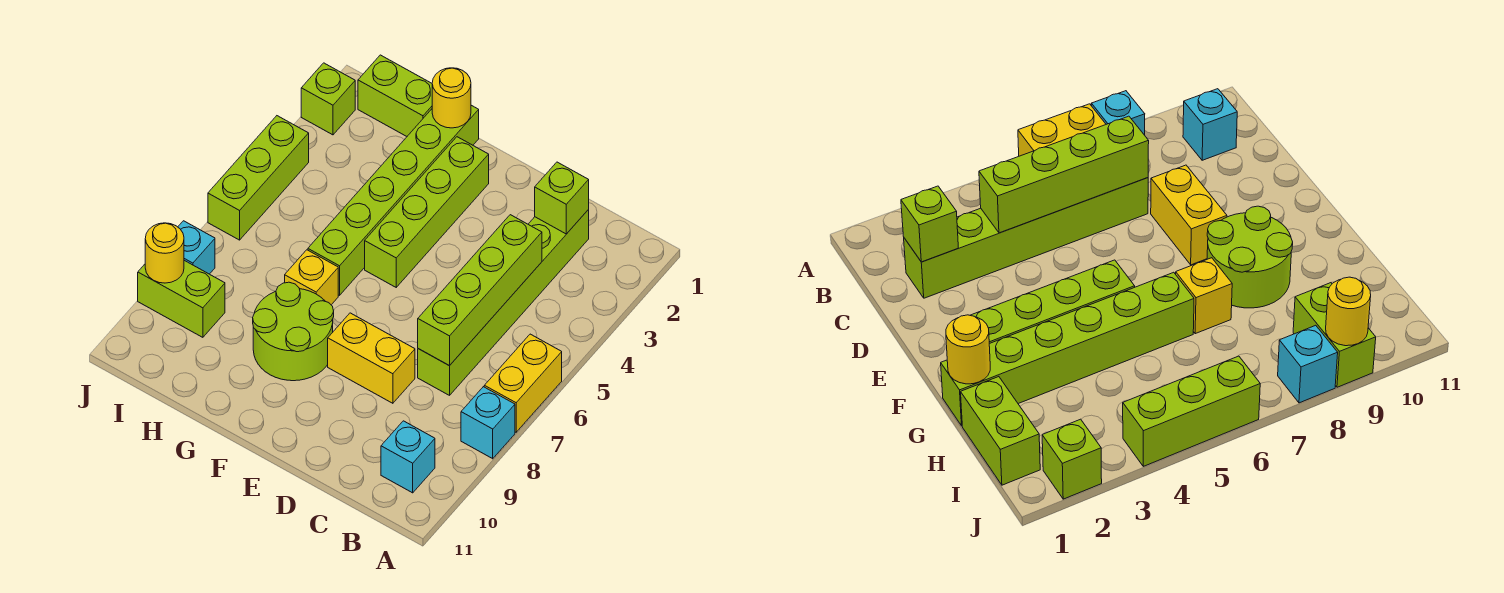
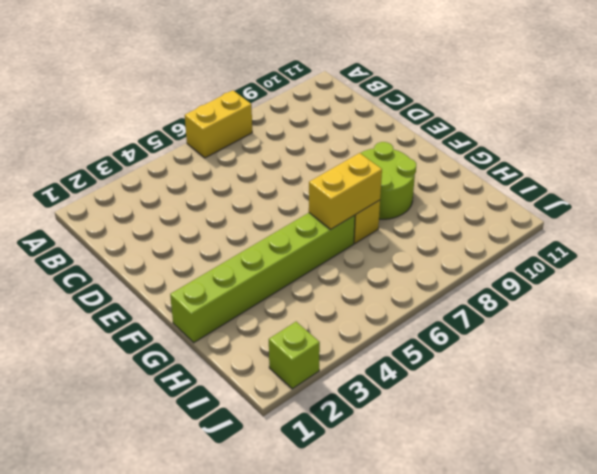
yellow 1x2 brick [309,153,382,229] -> yellow 1x2 brick turned to [328,313,415,403]
none -> cyan 1x1 brick [461,387,515,459]
none -> cyan 1x1 brick [381,421,435,493]
none -> lime 1x6 brick [418,210,589,395]

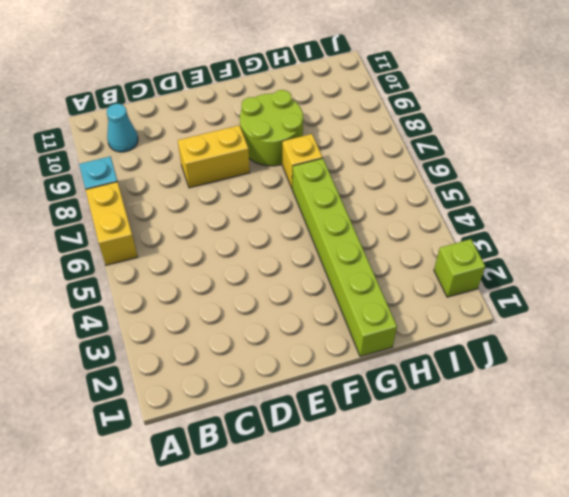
cyan 1x1 cone [107,104,138,152] -> cyan 1x1 brick [381,421,435,493]
none -> lime 1x6 brick [418,210,589,395]
none -> lime 1x4 brick [365,137,489,287]
none -> lime 1x2 brick [358,55,432,136]

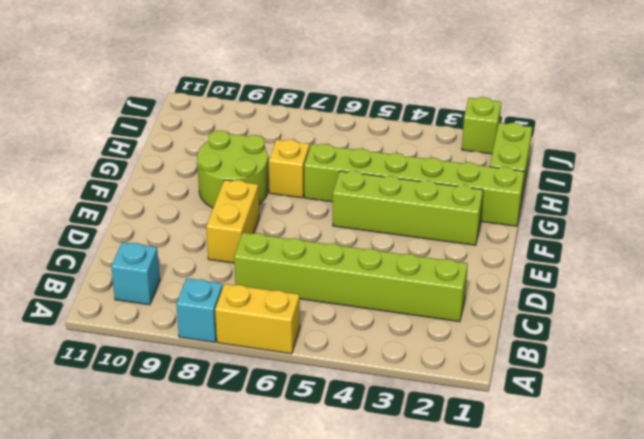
none -> lime 1x2 brick [138,260,225,337]
none -> lime 1x3 brick [208,116,309,240]
none -> cyan 1x1 brick [178,221,215,274]

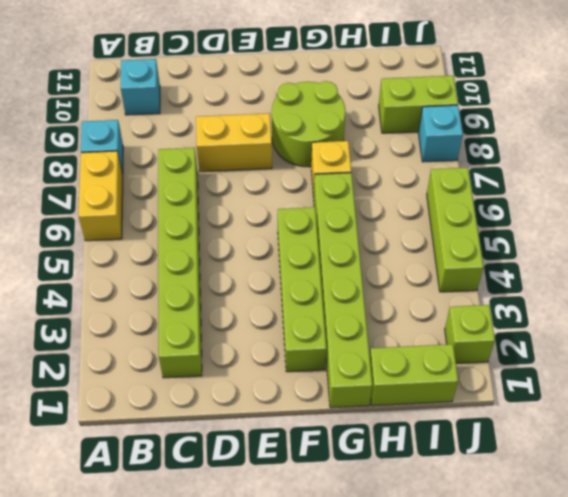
none -> lime 1x1 brick [535,162,589,234]
none -> lime 1x4 brick [418,215,542,366]
none -> yellow 1x1 round brick [432,68,471,128]

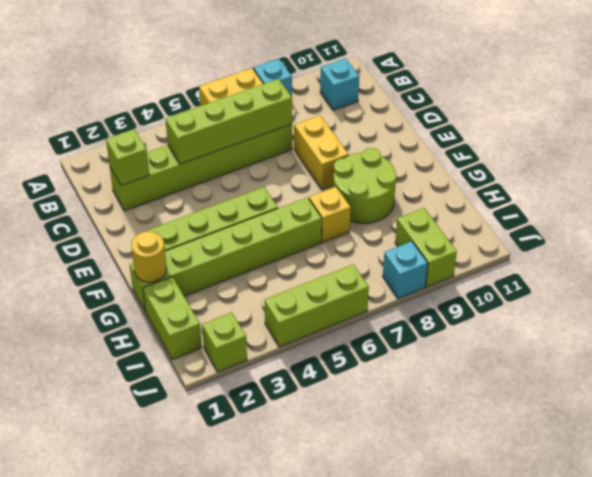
none -> yellow 1x1 round brick [145,223,184,283]

